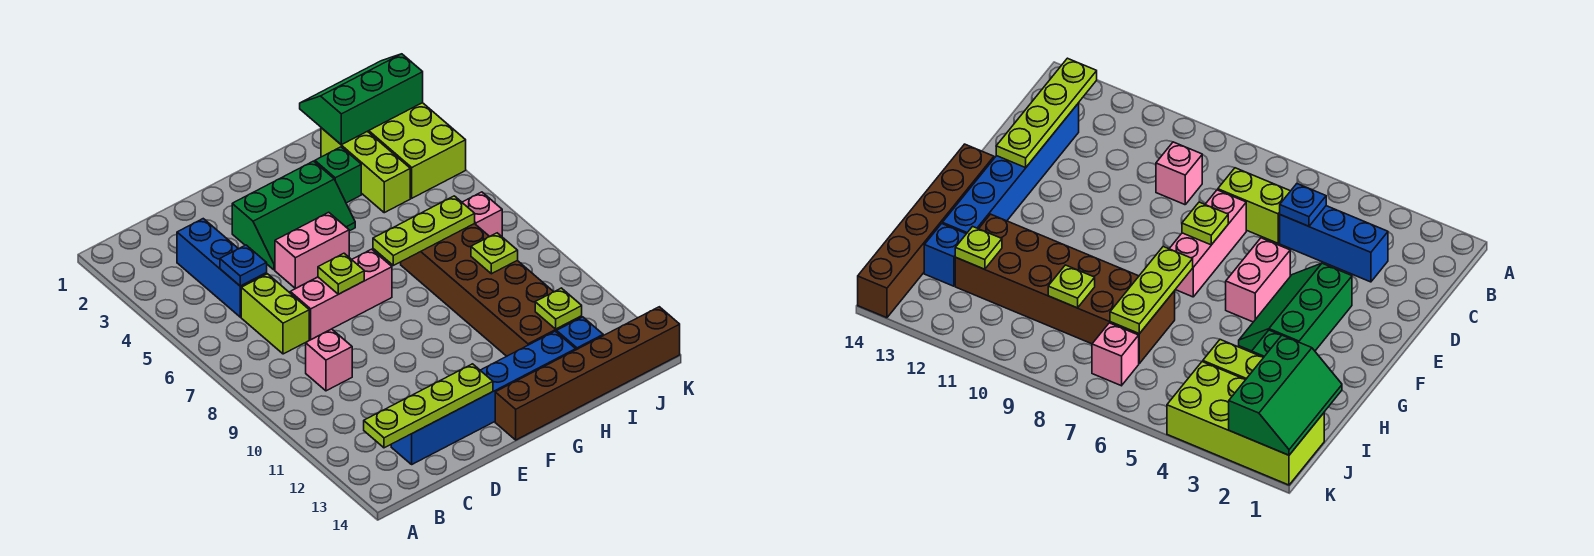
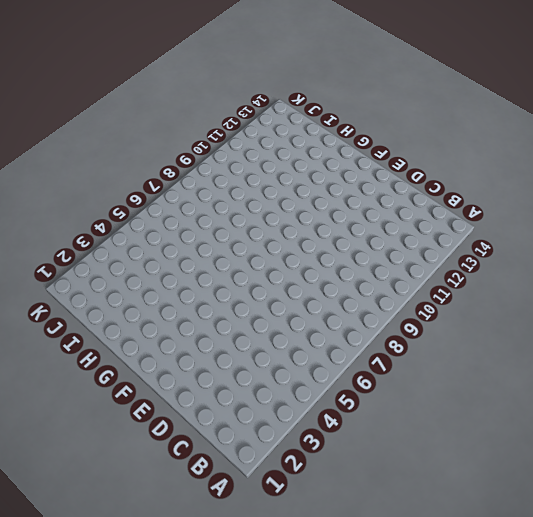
none -> blue 1x3 brick [177,219,267,317]
none -> lime 1x2 brick [241,274,309,354]
none -> pink 1x1 brick [306,329,352,391]

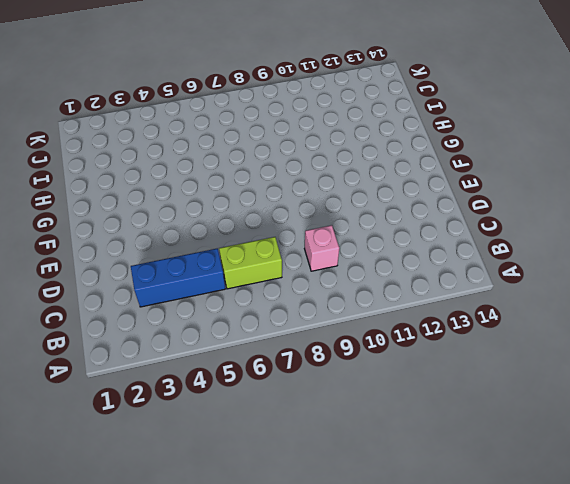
none -> blue 1x6 brick [391,331,576,464]
none -> pink 1x3 brick [290,249,392,339]
none -> green 2x3 slope [232,161,355,270]

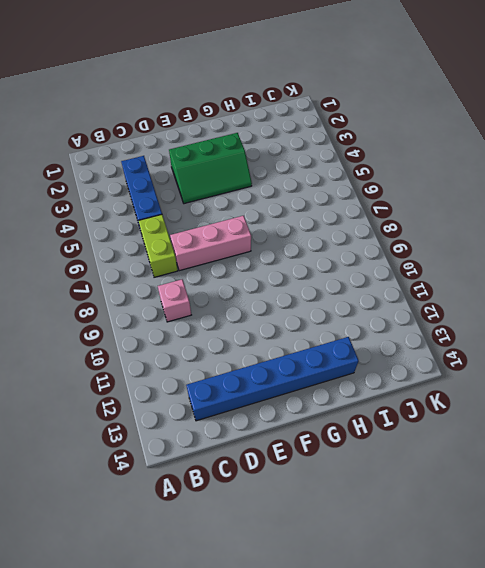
none -> pink 1x2 brick [275,212,349,289]
none -> brown 1x6 brick [495,307,680,440]
none -> green 1x1 brick [315,147,361,203]

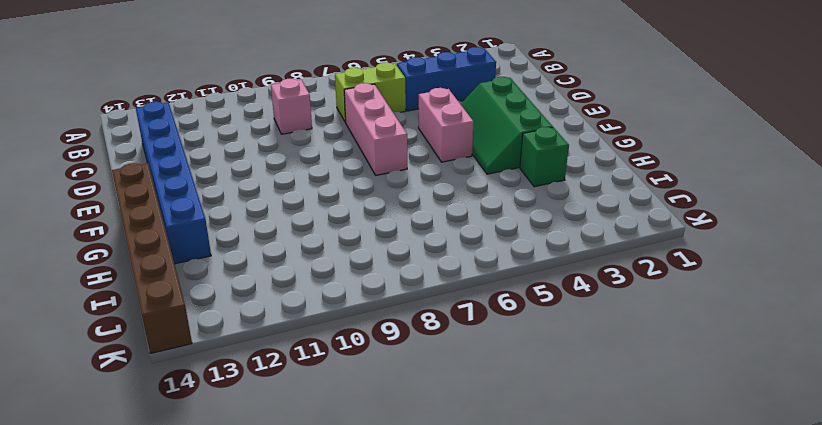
none -> brown 2x6 brick [401,224,582,356]
none -> lime 1x3 brick [321,128,410,213]
none -> blue 1x1 brick [557,317,603,350]

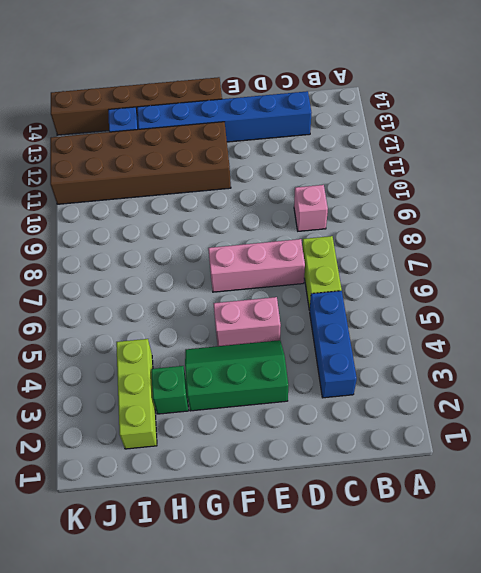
brown 2x6 brick [50,122,231,204] -> brown 2x6 brick turned to [401,224,582,356]
none -> lime 2x4 brick [368,103,466,198]
none -> pink 1x1 brick [462,192,502,236]
none -> lime 1x4 plate [364,364,493,448]

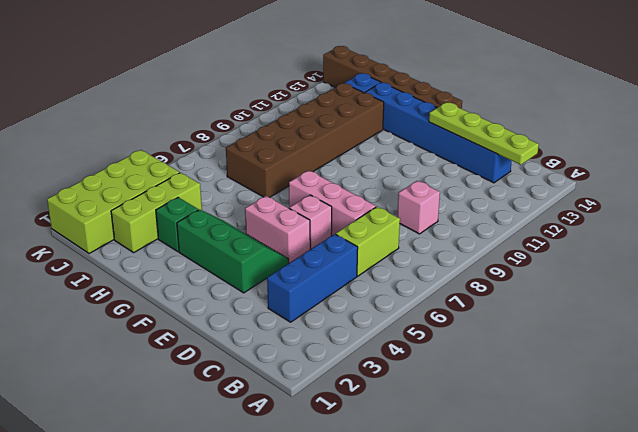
pink 1x1 brick [289,195,332,249] -> pink 1x1 brick moved to [462,192,502,236]
none -> blue 1x1 plate [220,245,267,286]
none -> lime 1x1 plate [318,253,364,294]
none -> lime 1x3 plate [373,196,475,265]

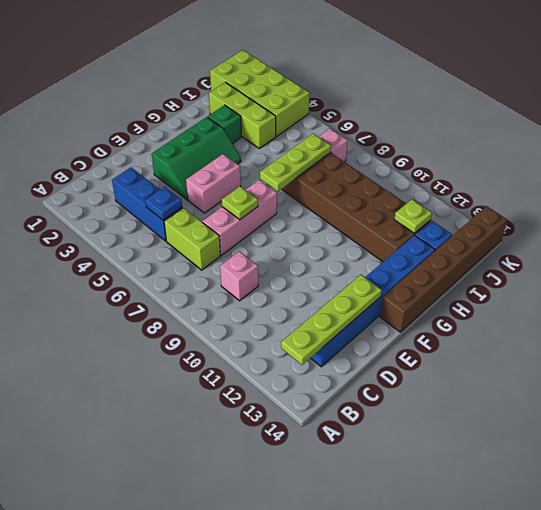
none -> green 2x3 slope [300,54,423,145]
none -> lime 1x1 plate [471,233,518,274]

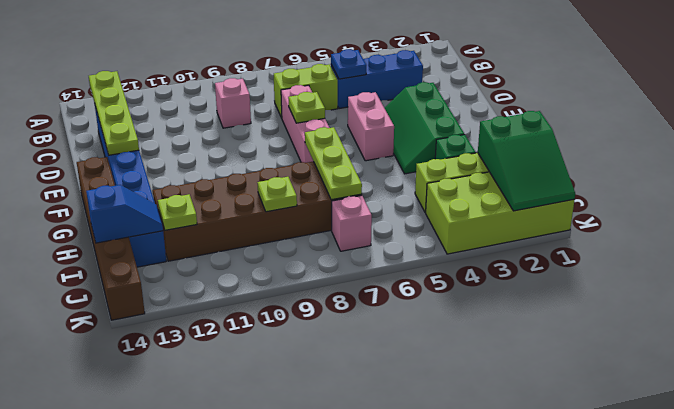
green 2x3 slope [478,111,575,211] -> green 2x3 slope turned to [300,54,423,145]
blue 1x2 slope [86,185,163,243] -> none

